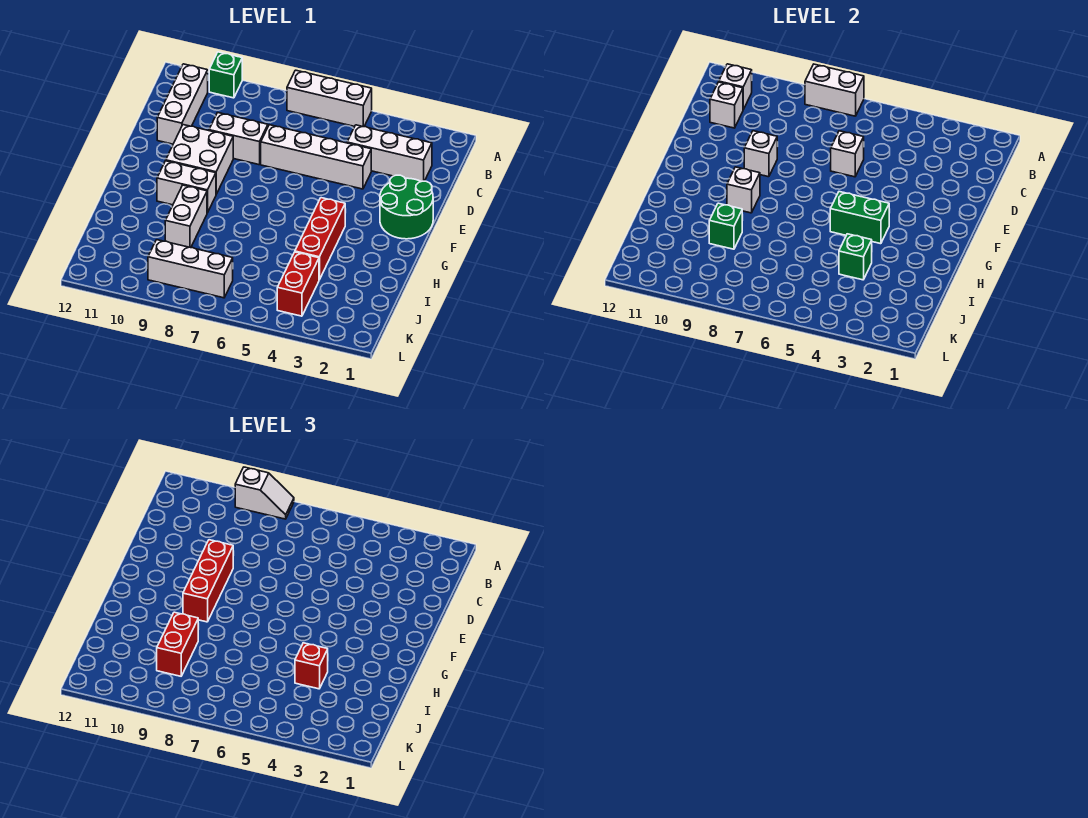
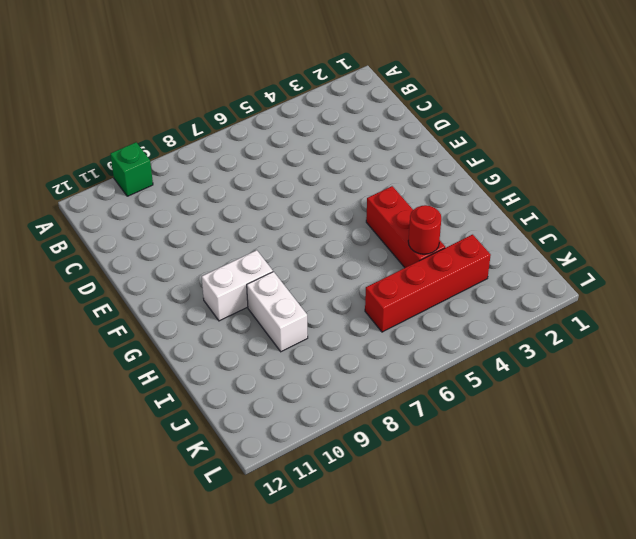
red 1x1 round brick [408,205,441,254] -> green 1x1 brick [839,234,872,280]
red 1x4 brick [365,235,491,332] -> red 1x2 brick [277,252,319,316]
none -> white 1x3 brick [287,70,372,127]
none -> white 1x3 brick [157,64,208,144]
none -> white 1x3 brick [347,125,432,182]

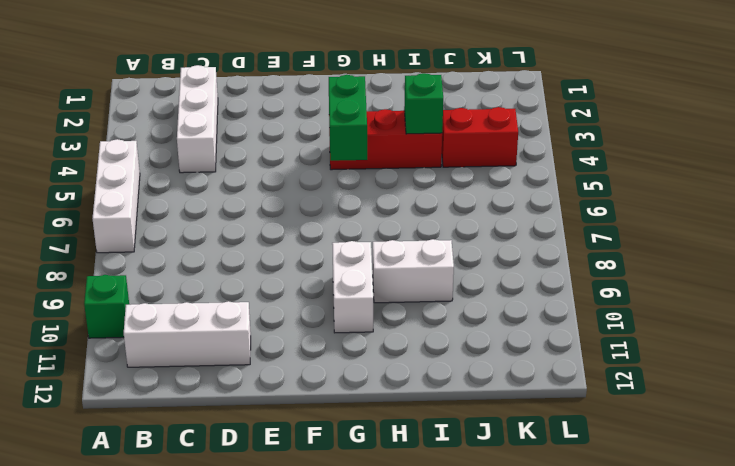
none -> white 1x4 brick [261,125,371,189]
none -> white 1x2 brick [209,113,268,165]
none -> green 2x2 round brick [380,175,433,239]

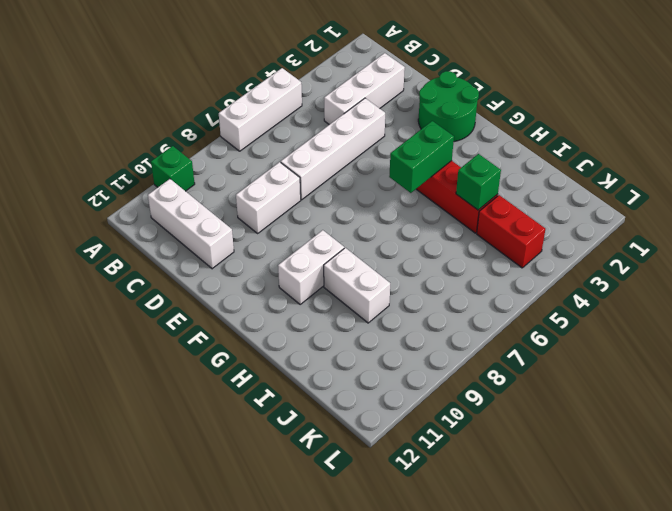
none -> white 2x2 brick [166,125,233,194]
none -> white 1x3 brick [148,240,233,298]
none -> white 1x2 brick [805,64,864,116]

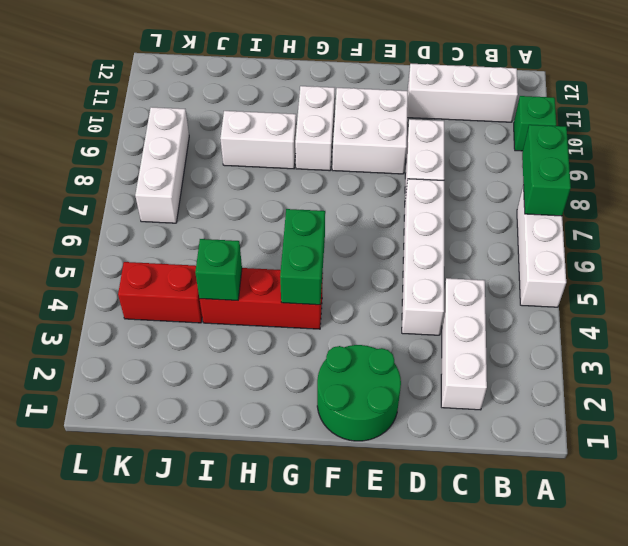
green 1x2 brick [522,125,571,216] -> white 1x2 brick [805,64,864,116]
none -> white 1x1 brick [719,64,752,109]
none -> white 1x1 brick [710,82,743,128]
none -> white 1x1 brick [831,131,864,177]

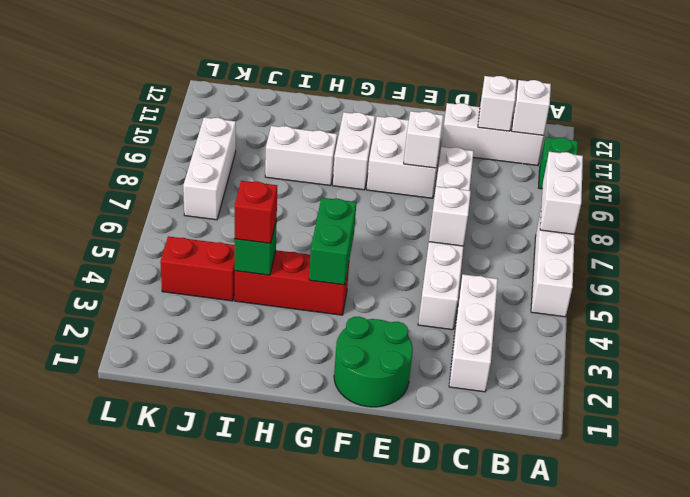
none -> white 1x1 brick [727,167,760,213]
none -> green 1x1 brick [709,203,742,249]
none -> white 1x2 slope [235,467,294,519]

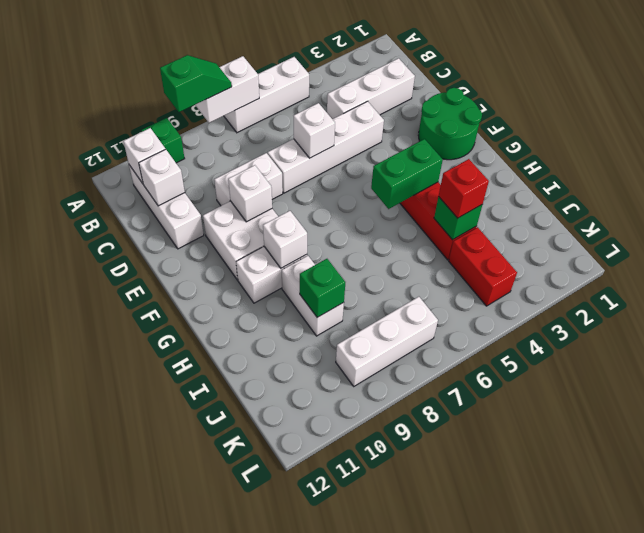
green 1x2 slope [160,55,232,112] -> white 1x2 slope [235,467,294,519]
none -> red 1x3 brick [183,540,233,622]
none -> red 1x2 brick [157,612,198,676]

